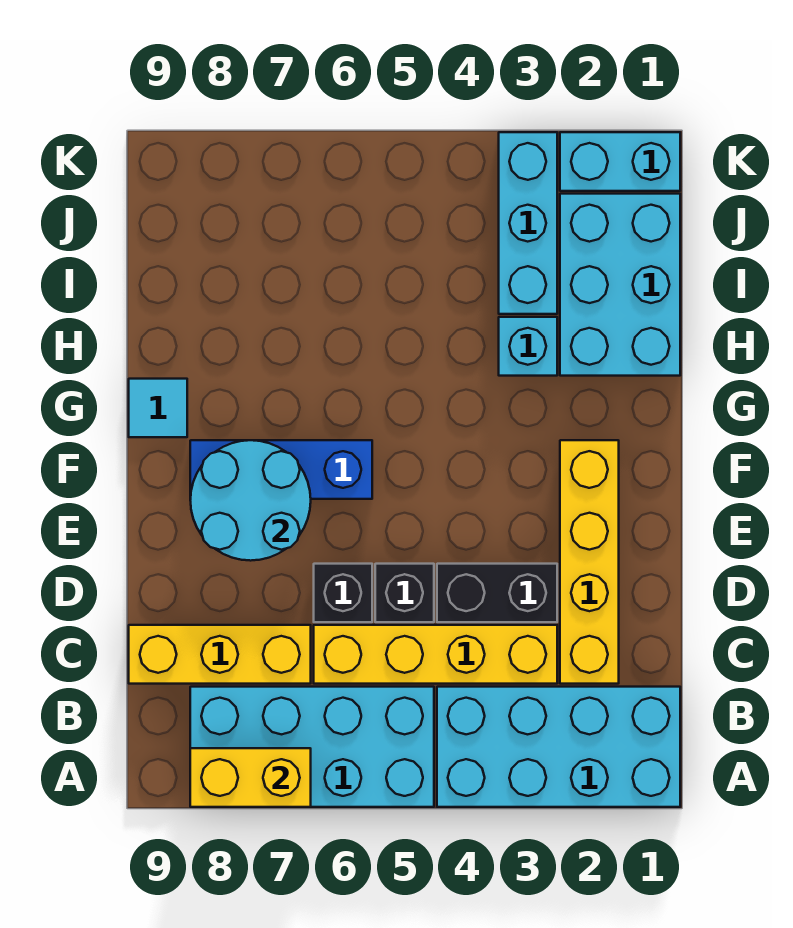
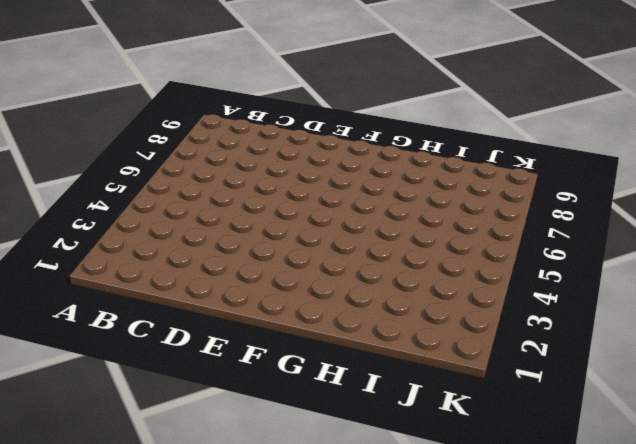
none -> cyan 2x4 brick [437,687,680,807]
none -> cyan 2x4 brick [190,687,434,807]
none -> yellow 1x4 brick [560,440,619,684]

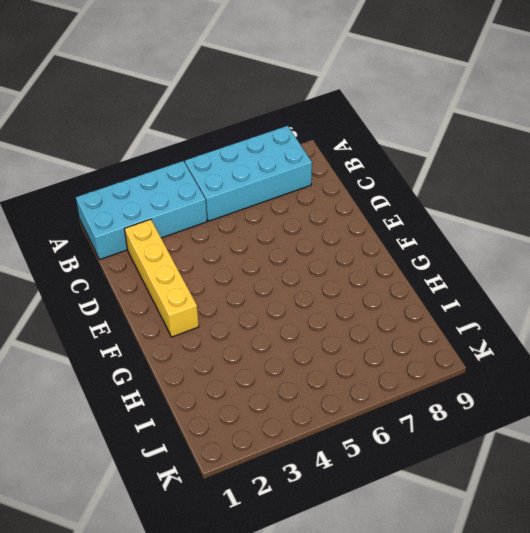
none -> yellow 1x4 brick [314,625,557,684]
none -> yellow 1x3 brick [129,625,311,684]
none -> black 1x2 brick [437,564,557,622]

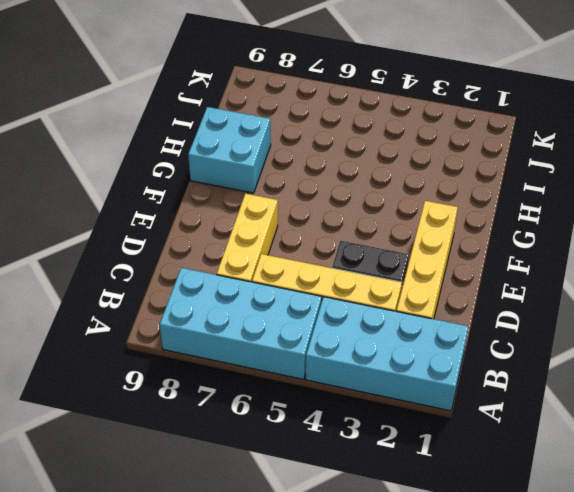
yellow 1x3 brick [217,194,278,282] -> yellow 1x3 brick turned to [129,625,311,684]
cyan 2x2 brick [188,107,271,193] -> cyan 1x1 tile [129,379,187,437]
none -> black 1x1 brick [375,564,434,622]
none -> black 1x1 brick [314,564,372,622]
none -> blue 1x3 brick [190,440,372,499]

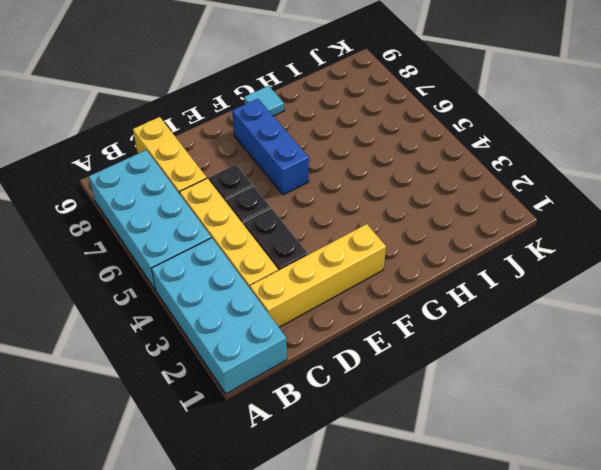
none -> cyan 2x3 brick [560,194,680,376]
none -> cyan 1x1 brick [499,317,557,376]
none -> cyan 1x3 brick [499,132,557,314]

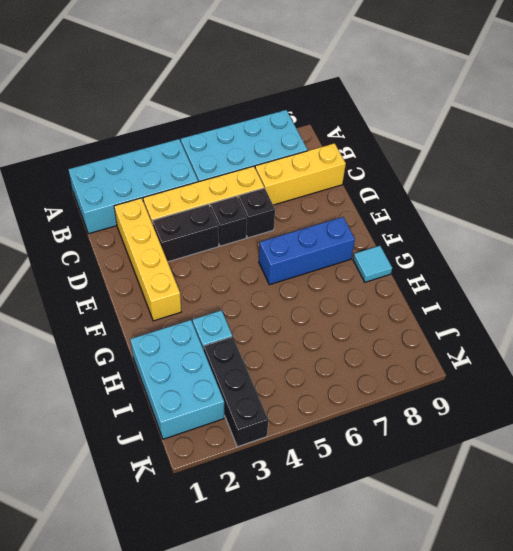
black 1x3 brick [204,337,268,447] -> cyan 1x3 brick [499,132,557,314]
none -> cyan 1x2 brick [560,132,680,191]
none -> yellow 1x2 brick [190,748,311,807]
none -> cyan 2x2 round brick [190,440,311,561]

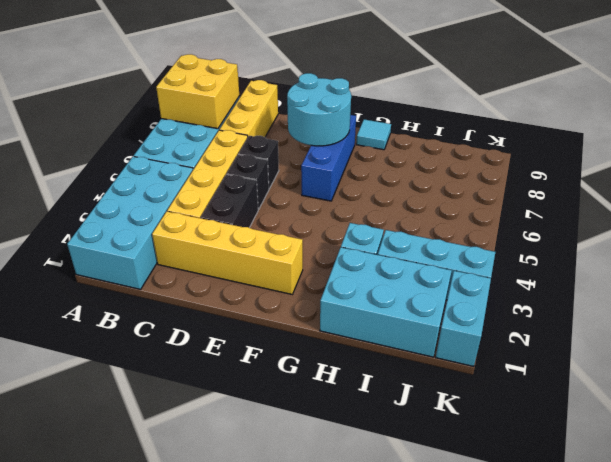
yellow 2x2 brick [156,54,239,129] -> yellow 1x2 brick [190,748,311,807]

